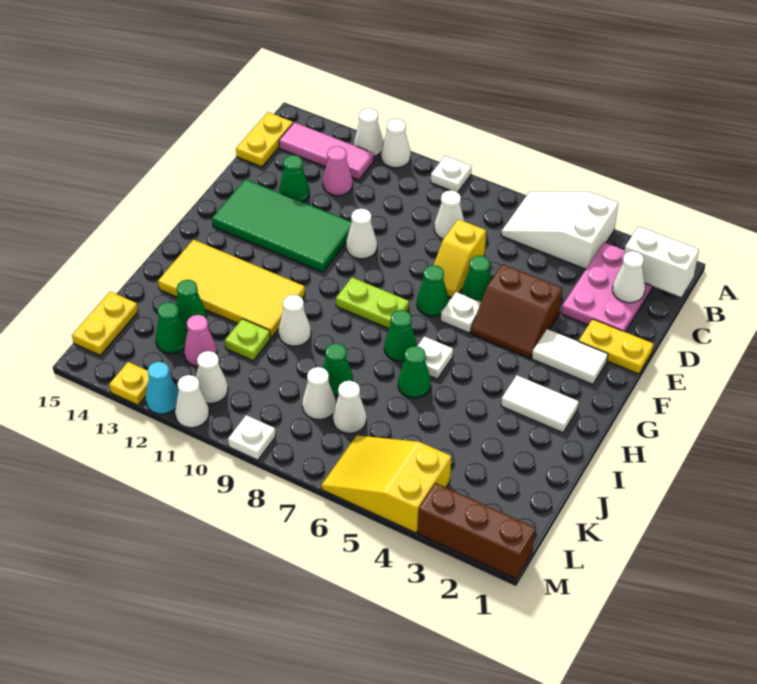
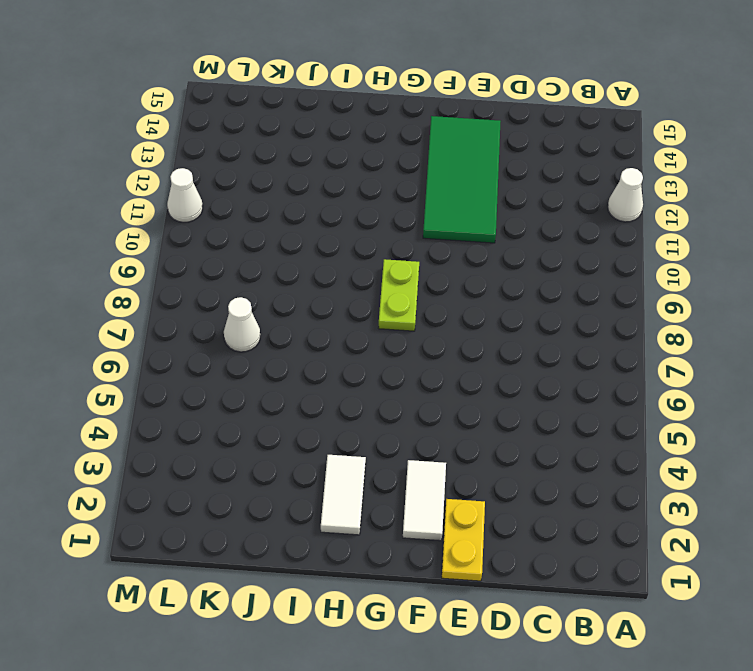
none -> white 2x3 slope [501,192,618,269]
none -> white 1x1 plate [431,156,471,192]
none -> white 1x1 cone [381,119,411,168]
none -> pink 2x3 plate [561,242,653,332]

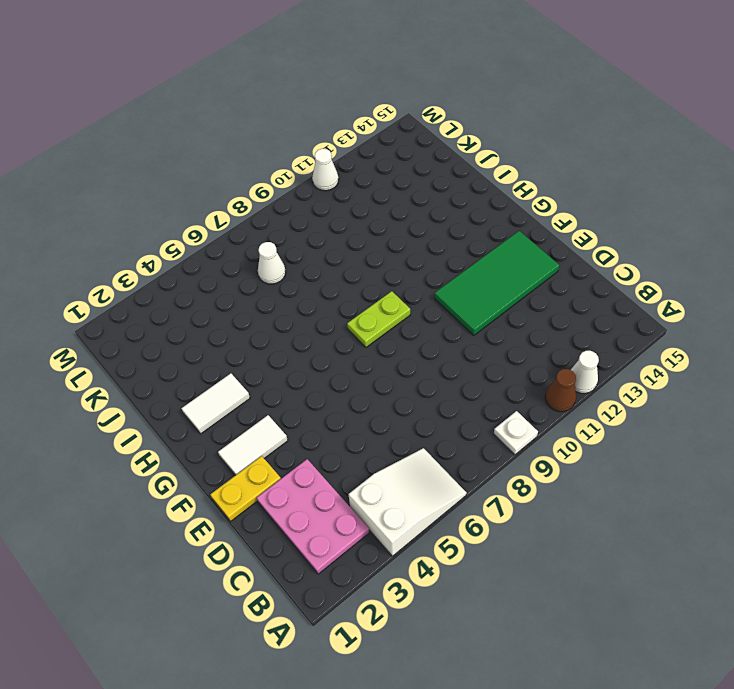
brown 1x1 cone [545,369,576,412] -> white 1x1 cone [381,119,411,168]
none -> pink 1x3 tile [279,122,374,180]
none -> yellow 1x2 plate [236,112,293,167]
none -> white 1x1 cone [434,190,464,239]
none -> pink 1x1 cone [323,146,353,196]

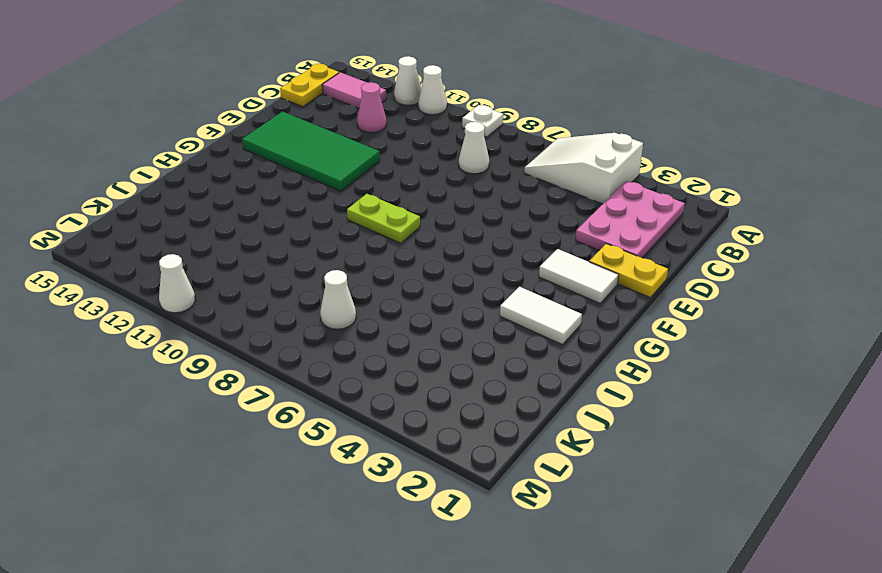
pink 1x2 tile [322,72,386,108] -> pink 1x3 tile [279,122,374,180]
none -> yellow 1x2 slope [434,219,486,297]
none -> green 1x1 cone [279,155,310,202]
none -> brown 2x2 slope [471,264,562,358]
none -> green 1x1 cone [462,256,491,302]

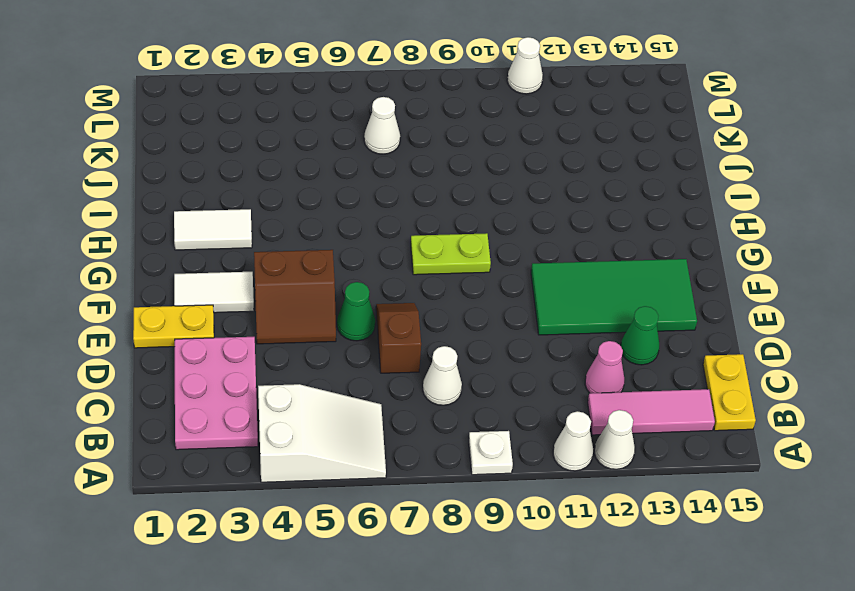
brown 1x2 slope [376,303,421,373] -> yellow 1x2 slope [434,219,486,297]
brown 2x2 slope [254,250,336,344] -> brown 2x2 slope turned to [471,264,562,358]
none -> white 1x1 cone [346,209,377,259]
none -> white 1x1 plate [441,292,481,333]
none -> green 1x1 cone [417,265,449,316]
none -> white 1x1 plate [418,336,453,379]

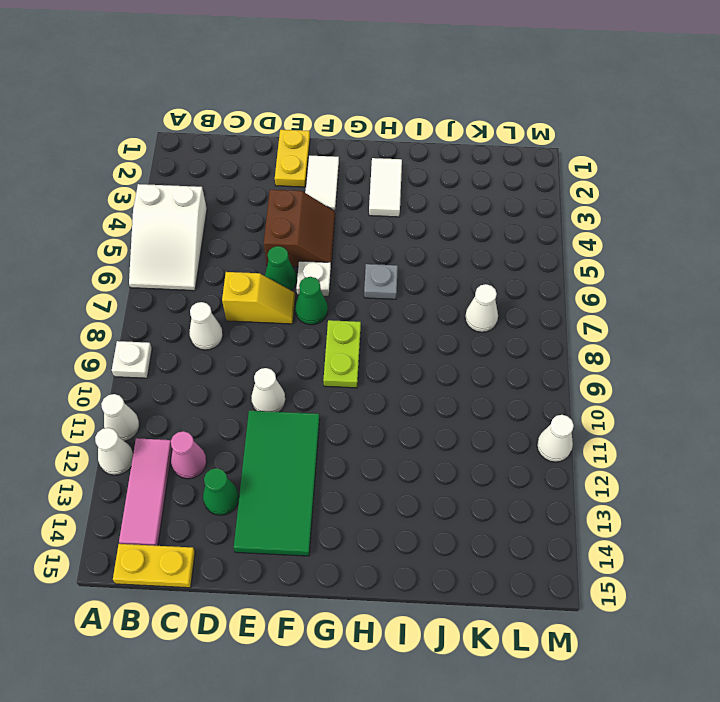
grey 1x1 plate [364,264,398,299] -> white 1x1 plate [418,336,453,379]
none -> pink 2x3 plate [561,242,653,332]
none -> green 1x1 cone [384,310,417,362]
none -> yellow 2x4 tile [158,240,305,338]
none -> green 1x1 cone [398,346,431,398]

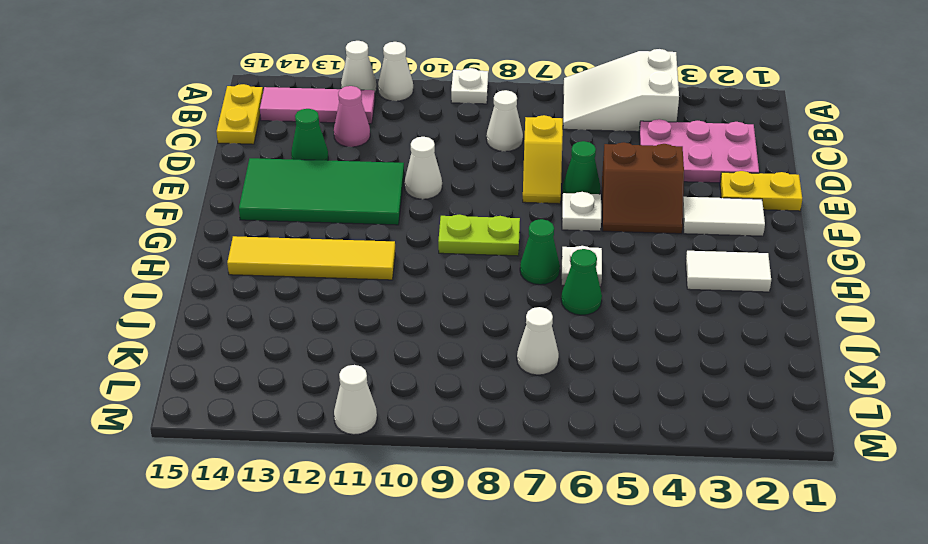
pink 2x3 plate [639,119,759,183] -> pink 2x3 plate turned to [561,242,653,332]
yellow 1x4 tile [227,236,395,280] -> yellow 2x4 tile [158,240,305,338]
none -> green 1x1 cone [417,265,449,316]
none -> white 1x1 cone [279,295,311,346]
none -> green 1x1 cone [323,343,353,395]
none -> lime 1x1 plate [225,319,270,361]

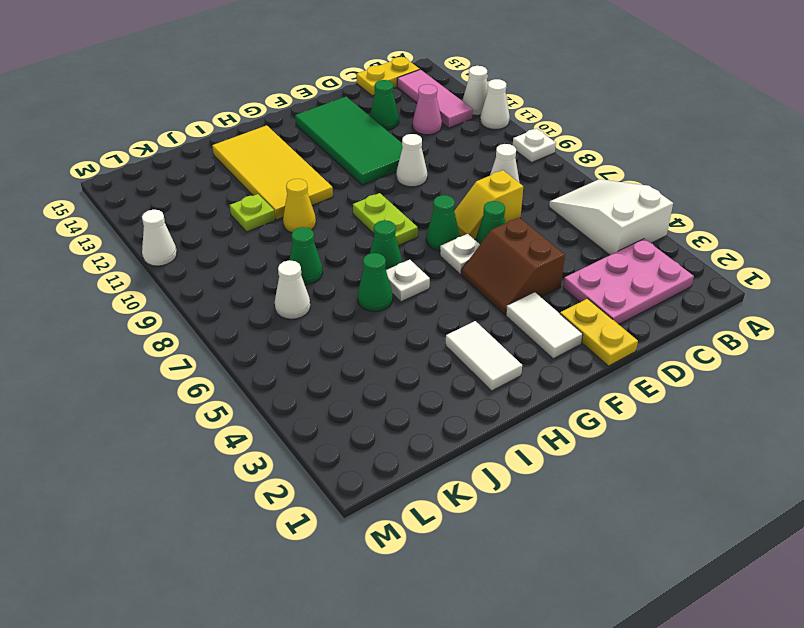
yellow 1x1 cone [283,179,316,233] -> white 1x1 cone [279,295,311,346]
none -> green 1x1 cone [176,280,207,331]
none -> white 1x1 cone [302,367,336,420]
none -> pink 1x1 cone [184,315,217,366]
none -> green 1x1 cone [155,302,187,354]

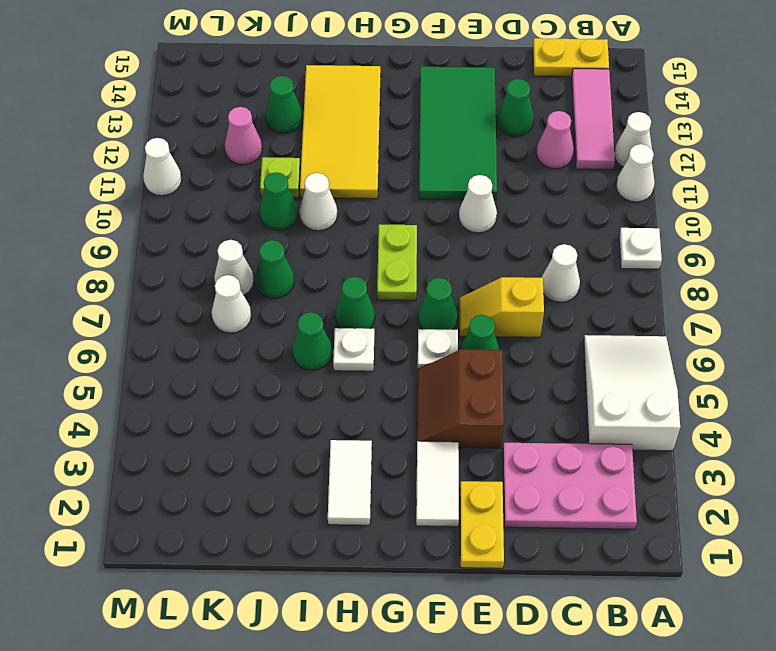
green 1x1 cone [259,172,298,230] -> green 1x1 cone moved to [155,302,187,354]
none -> yellow 1x2 plate [72,292,138,355]
none -> yellow 2x3 slope [321,435,451,533]
none -> white 1x1 cone [196,351,228,403]
none -> brown 1x3 brick [418,483,535,579]

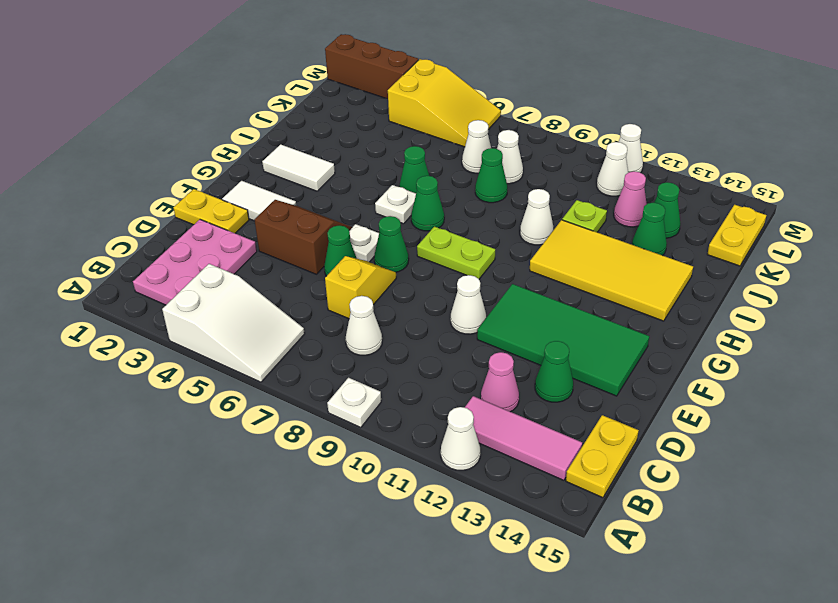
none -> white 1x1 cone [381,119,411,168]
none -> white 1x1 plate [228,415,276,460]
none -> cyan 1x1 cone [146,362,178,414]
none -> yellow 1x1 plate [109,362,149,405]

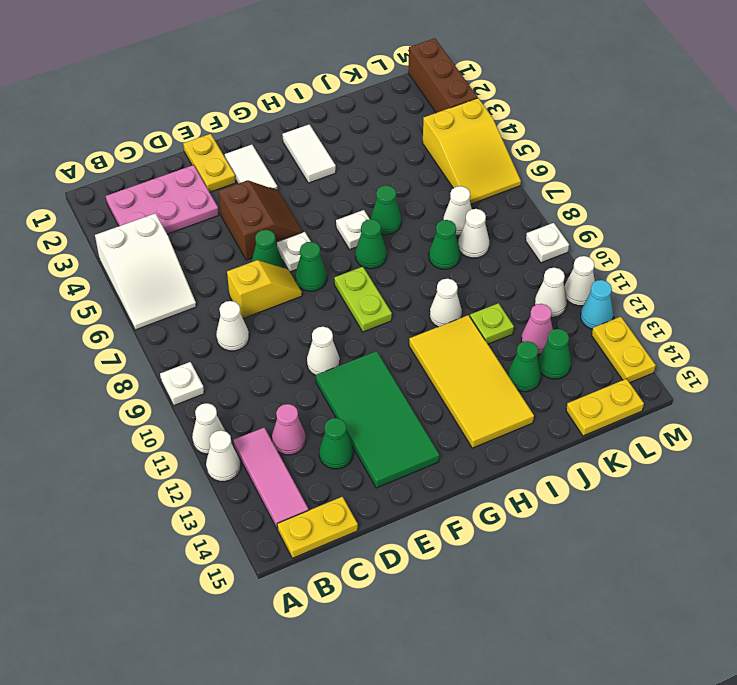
yellow 1x2 plate [592,317,656,383] -> yellow 1x1 plate [109,362,149,405]
none -> white 1x2 brick [624,226,699,297]
none -> white 1x1 cone [613,251,645,303]

